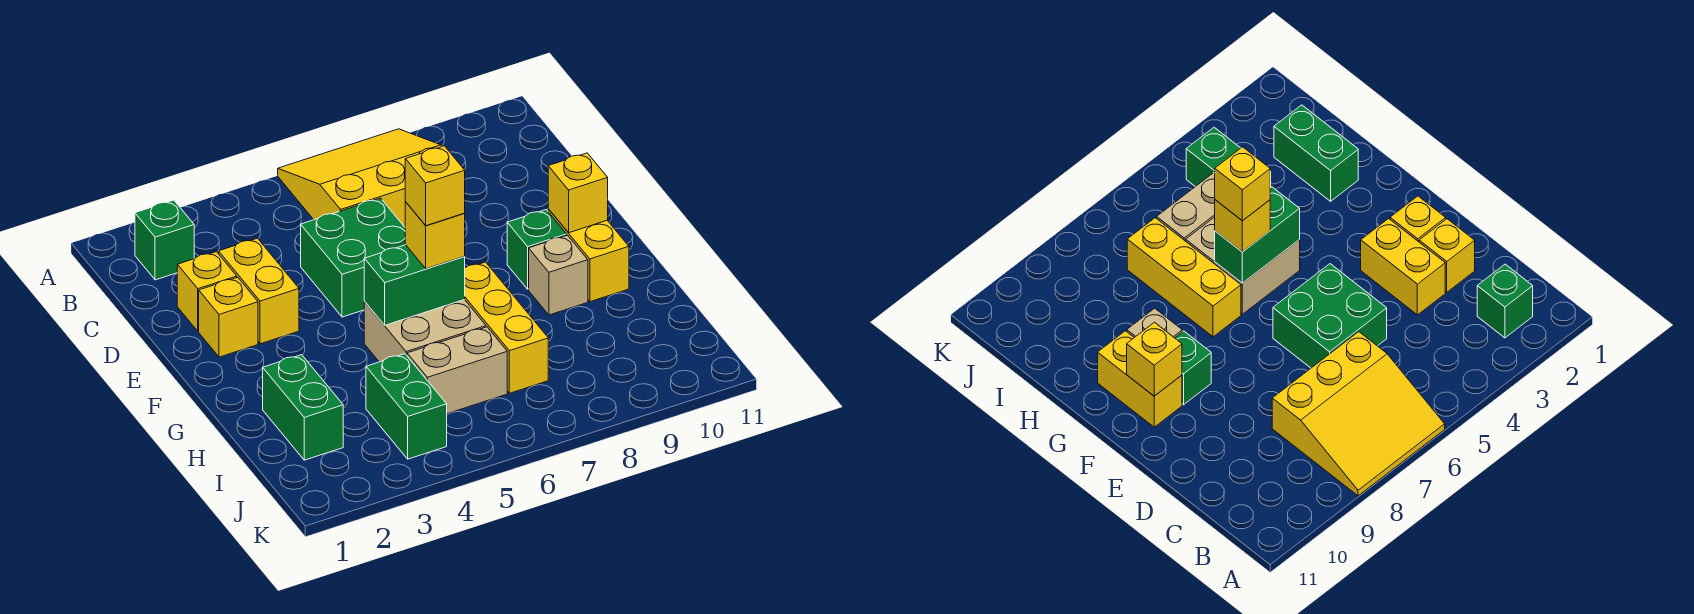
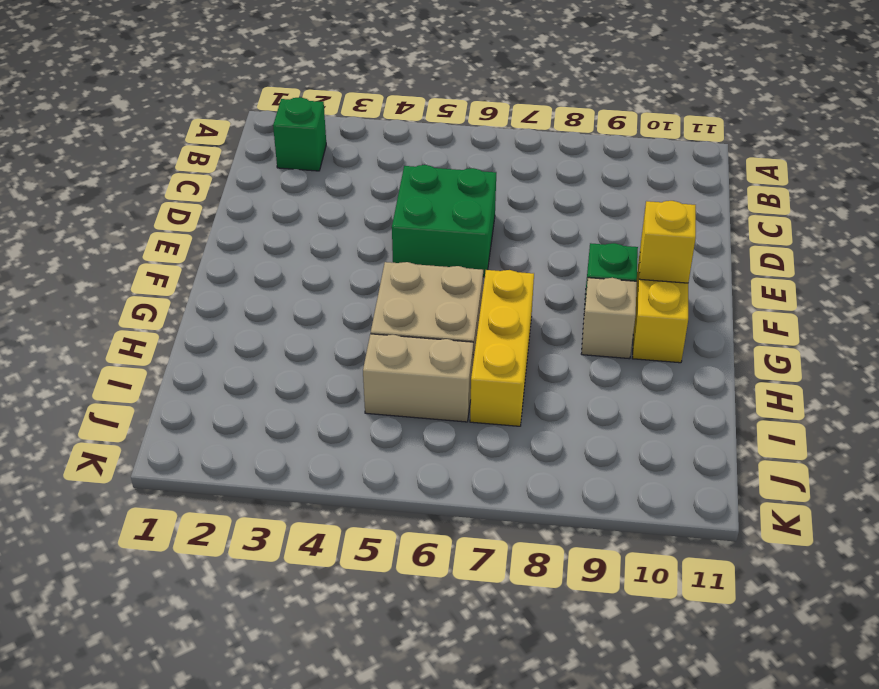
none -> yellow 3x3 slope [278,129,442,227]
none -> yellow 1x1 brick [177,252,237,331]
none -> yellow 1x2 brick [219,238,299,344]

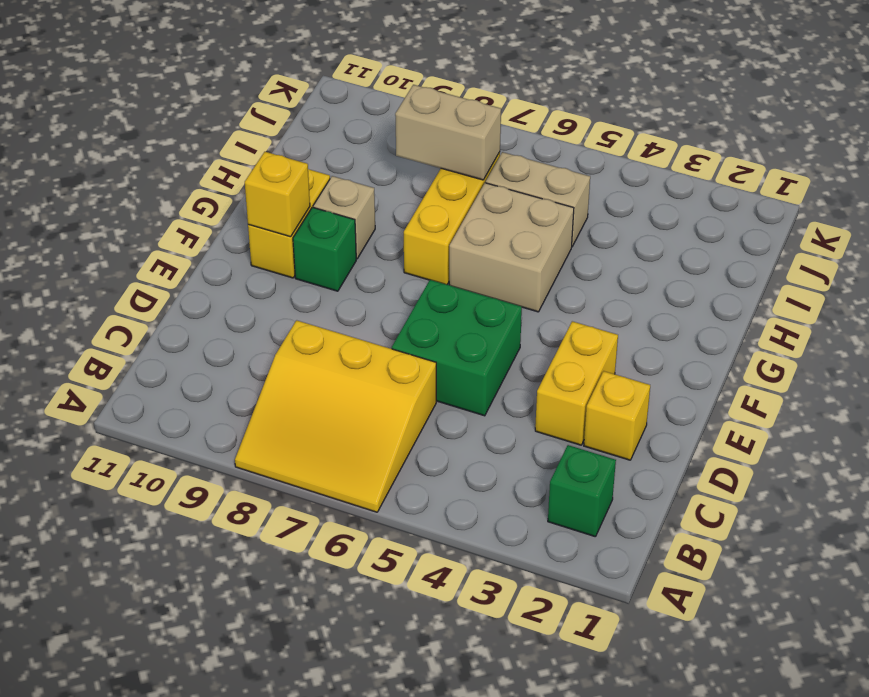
tan 1x2 brick [395,85,501,180] -> none
none -> yellow 1x1 brick [199,277,258,357]
none -> green 1x2 brick [263,355,343,460]
none -> green 1x2 brick [366,354,447,459]

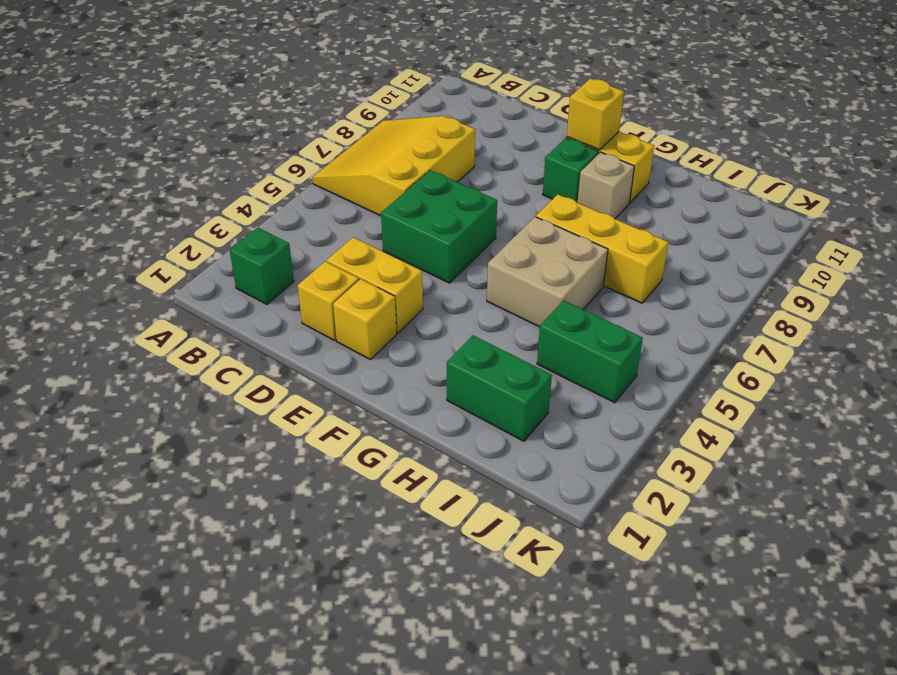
none -> tan 1x2 brick [407,327,507,414]
none -> green 1x2 brick [364,245,465,325]
none -> yellow 1x1 brick [405,202,465,269]

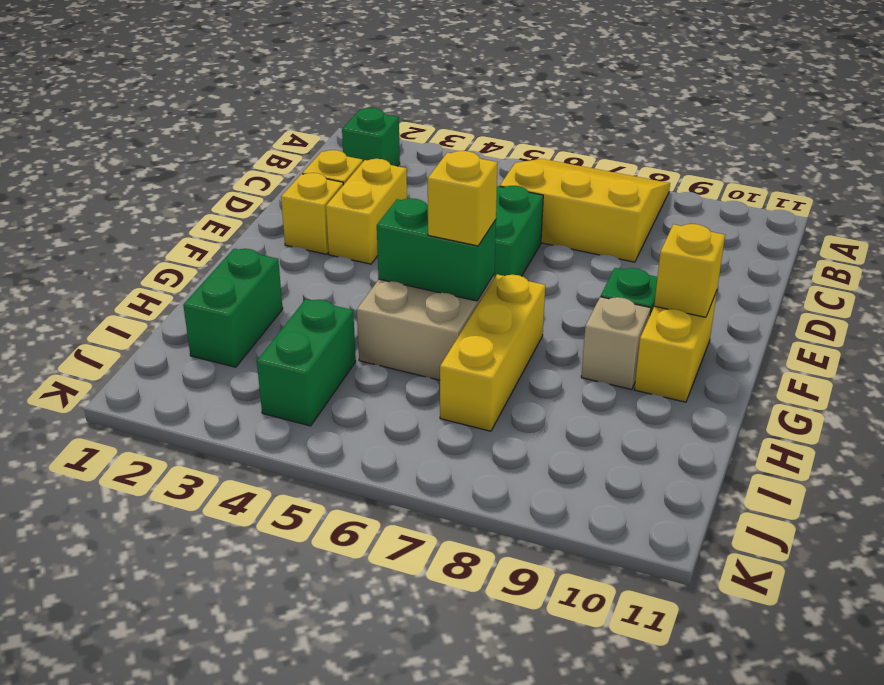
none -> tan 1x2 brick [407,327,507,414]
none -> yellow 1x1 brick [405,146,465,226]

